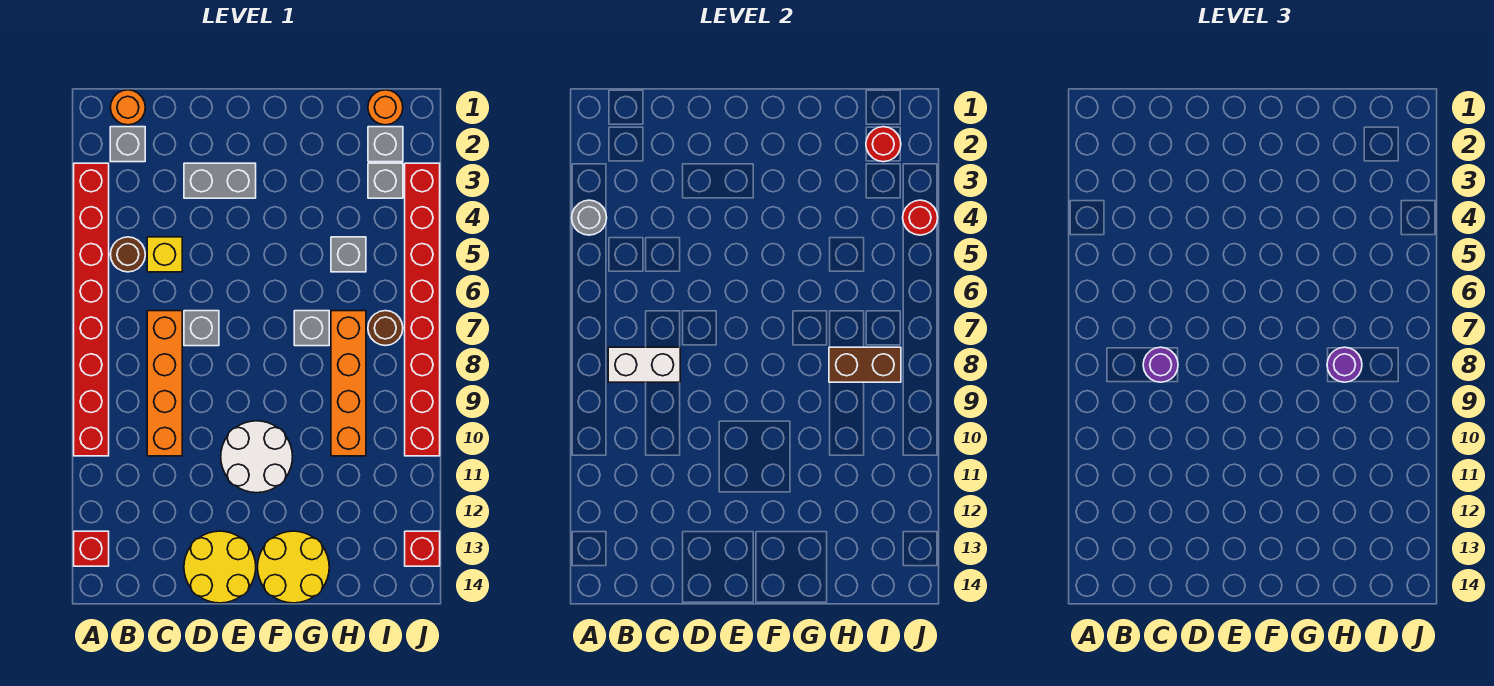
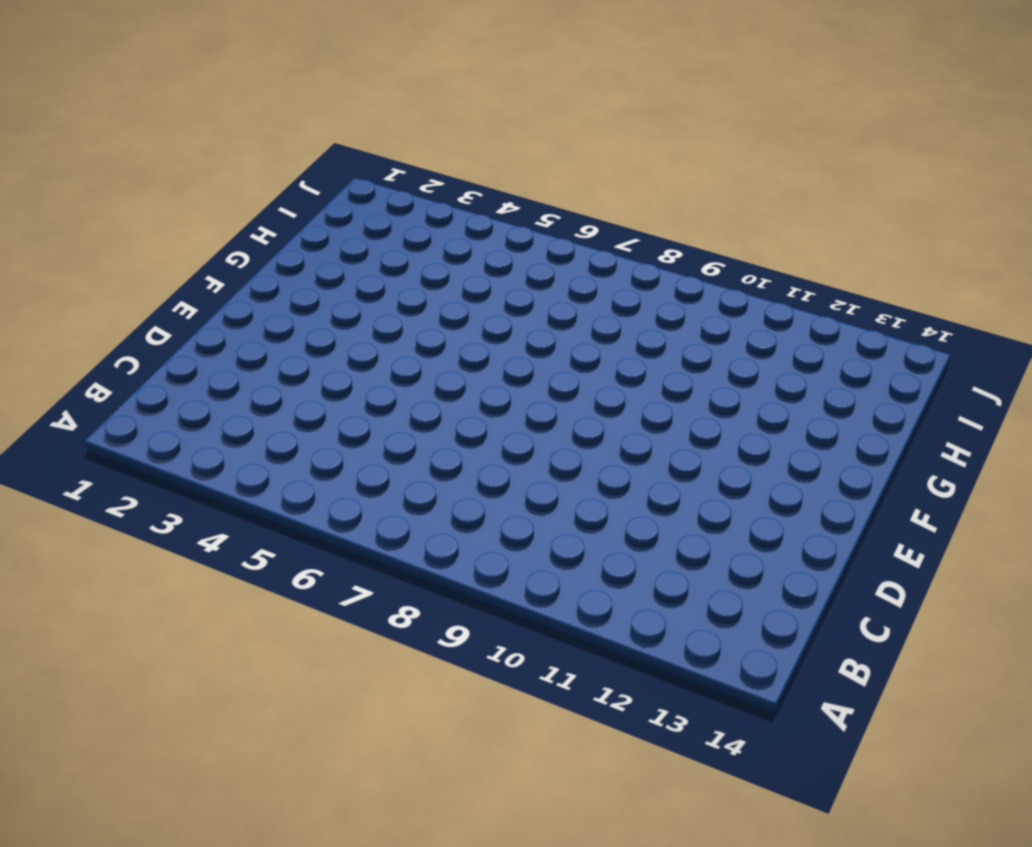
none -> red 1x8 brick [74,163,109,456]
none -> red 1x1 brick [74,531,109,566]
none -> orange 1x1 round brick [110,90,145,125]

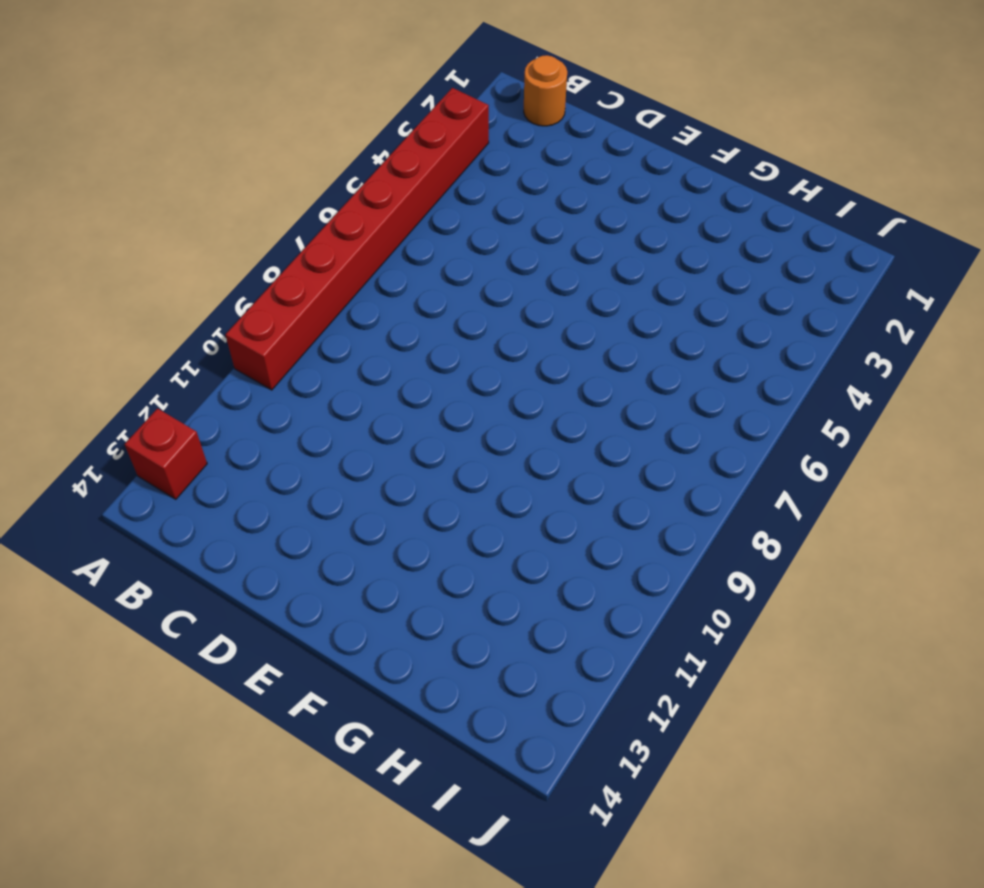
none -> grey 1x1 brick [110,127,145,162]
none -> brown 1x1 round brick [110,237,145,272]
none -> yellow 1x1 brick [147,237,182,272]

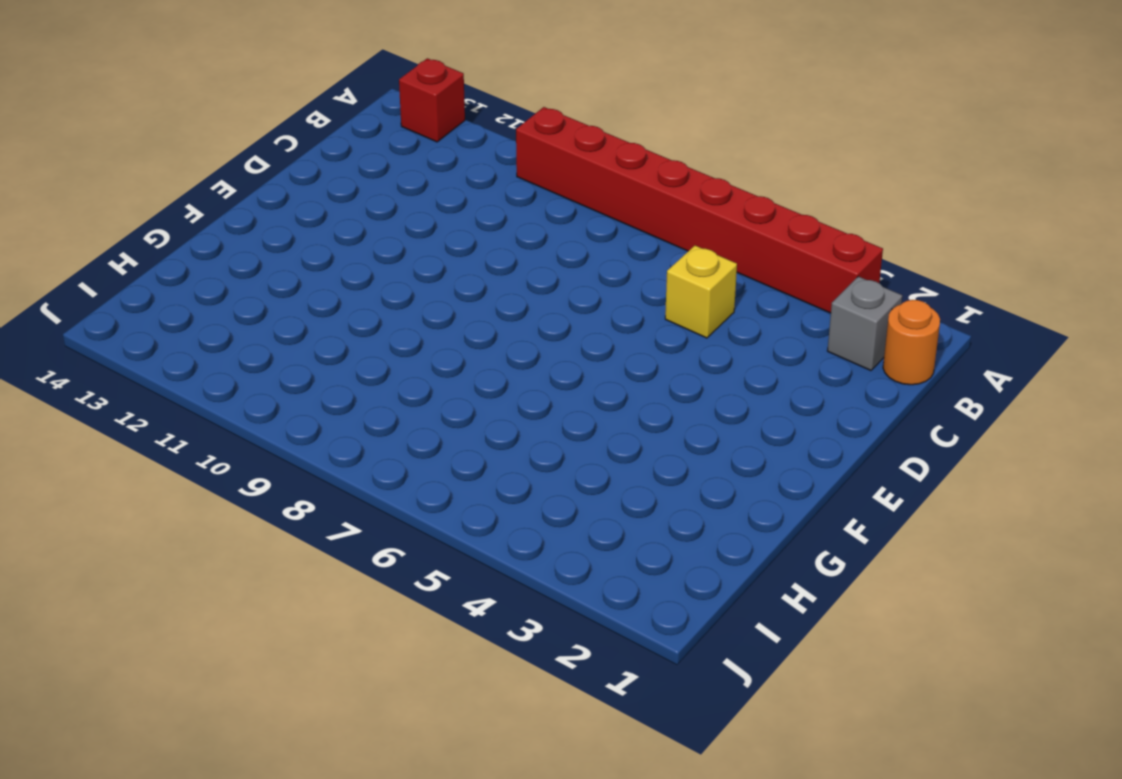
none -> brown 1x1 round brick [110,237,145,272]
none -> orange 1x4 brick [147,311,182,456]
none -> grey 1x2 brick [184,163,256,198]

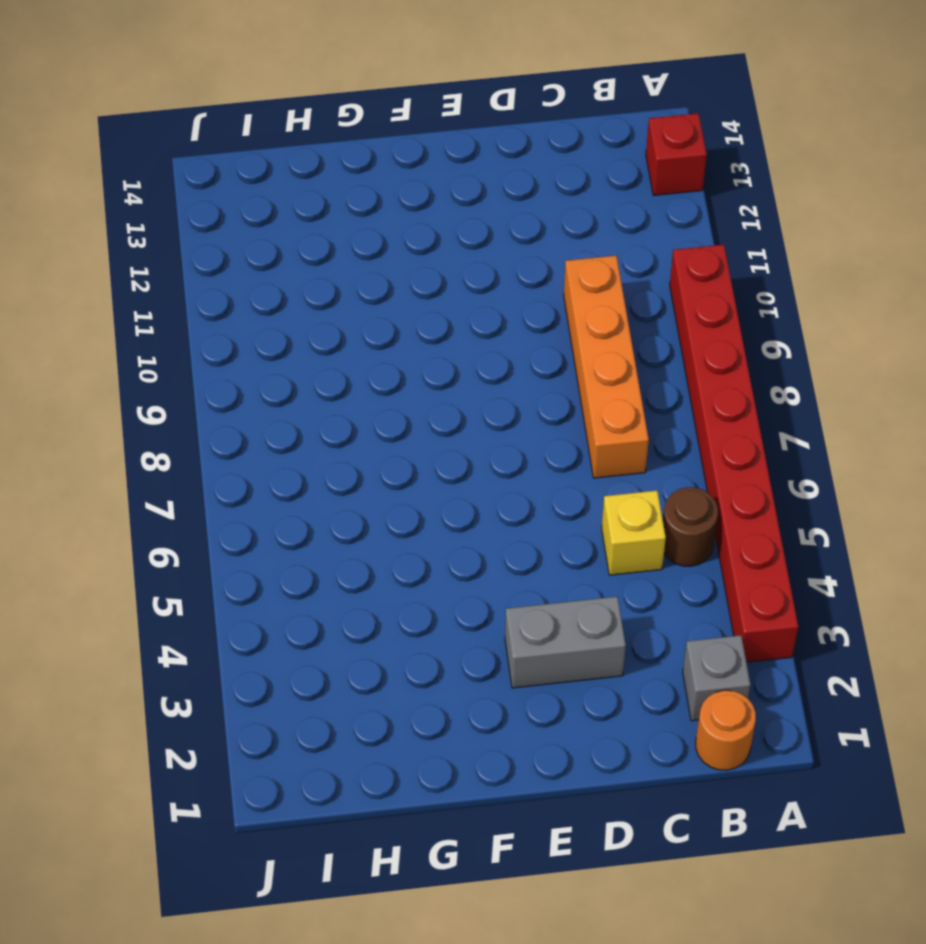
none -> grey 1x1 brick [184,311,219,346]
none -> yellow 2x2 round brick [184,531,256,603]
none -> white 2x2 round brick [221,421,293,493]

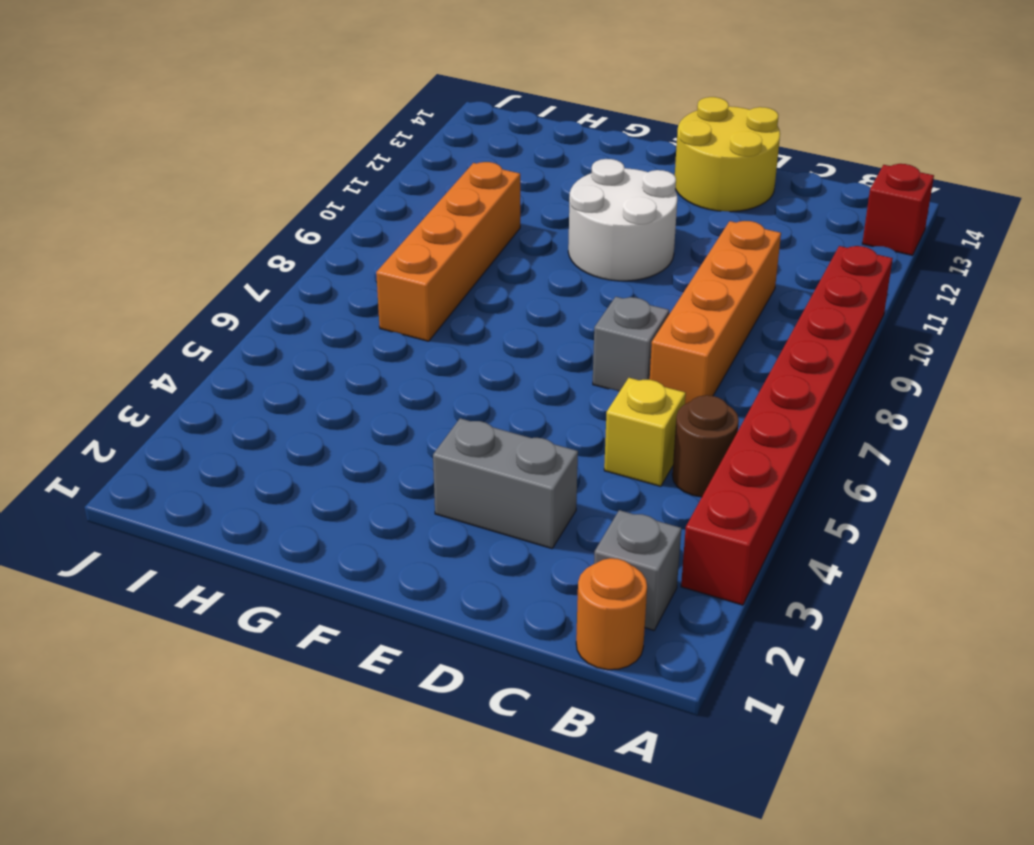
none -> yellow 2x2 round brick [258,531,329,603]
none -> grey 1x1 brick [294,311,329,346]
none -> grey 1x1 brick [331,237,366,272]

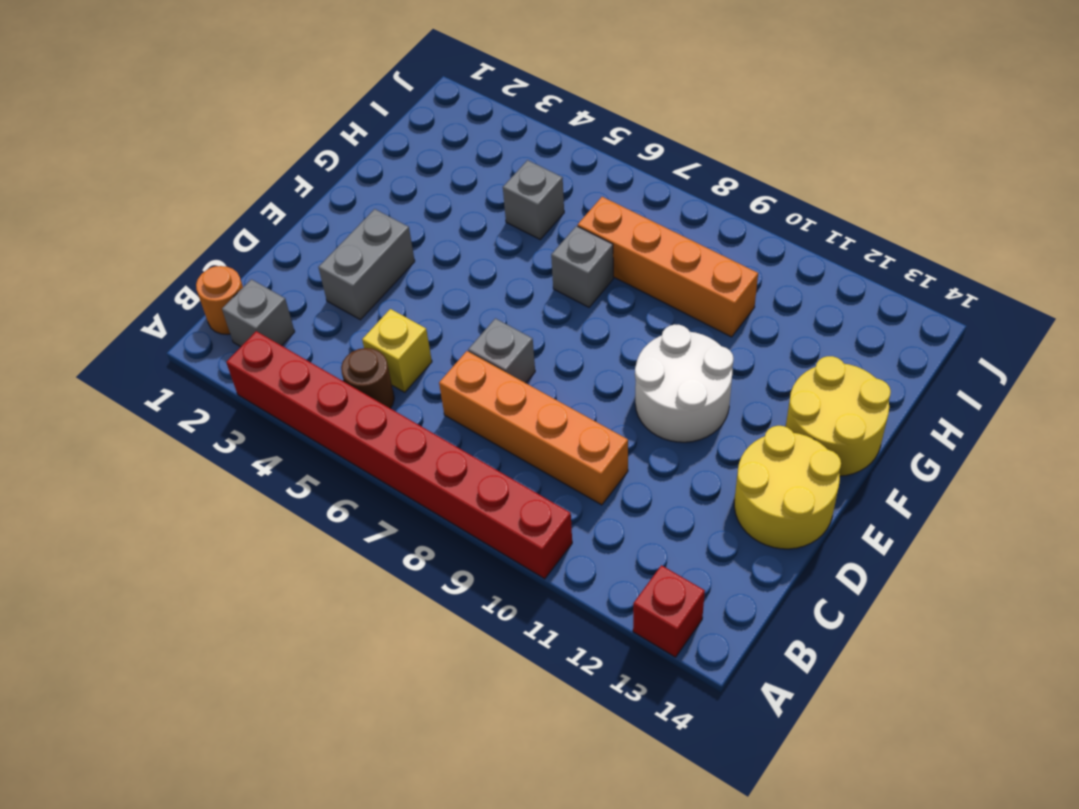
none -> orange 1x1 round brick [368,90,403,125]
none -> grey 1x1 brick [368,127,403,162]
none -> grey 1x1 brick [368,163,403,198]

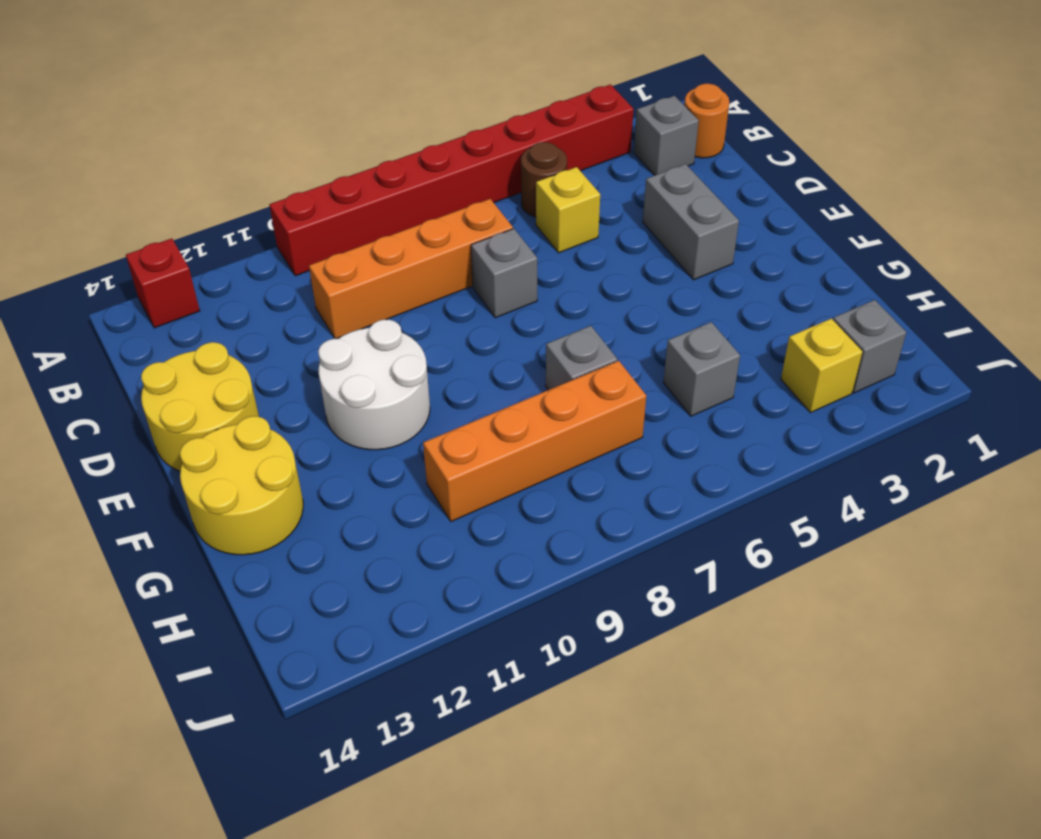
yellow 1x1 brick [781,318,862,413] -> grey 1x1 brick [368,163,403,198]
none -> orange 1x1 round brick [368,90,403,125]
none -> brown 1x1 round brick [368,311,403,346]
none -> red 1x8 brick [405,163,440,456]

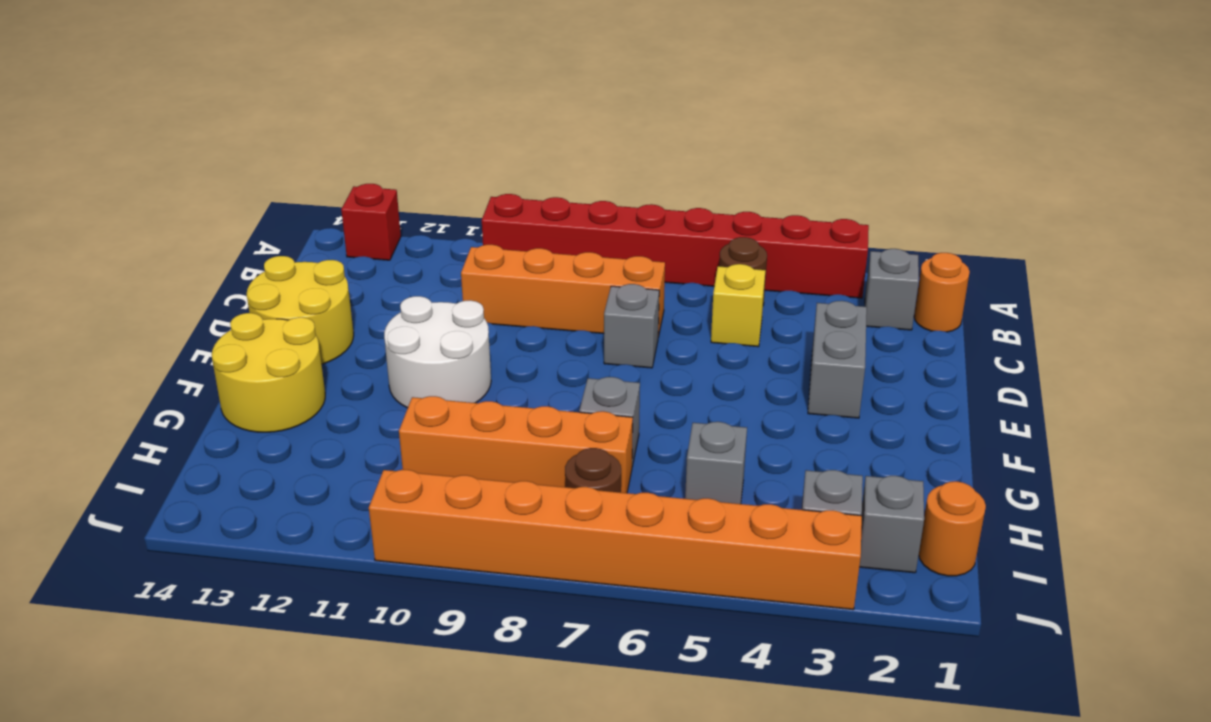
orange 1x8 brick [369,470,862,610] -> red 1x8 brick [405,163,440,456]
none -> red 1x1 brick [405,531,440,566]
none -> grey 1x1 round brick [572,200,607,235]
none -> white 1x2 brick [608,347,680,382]

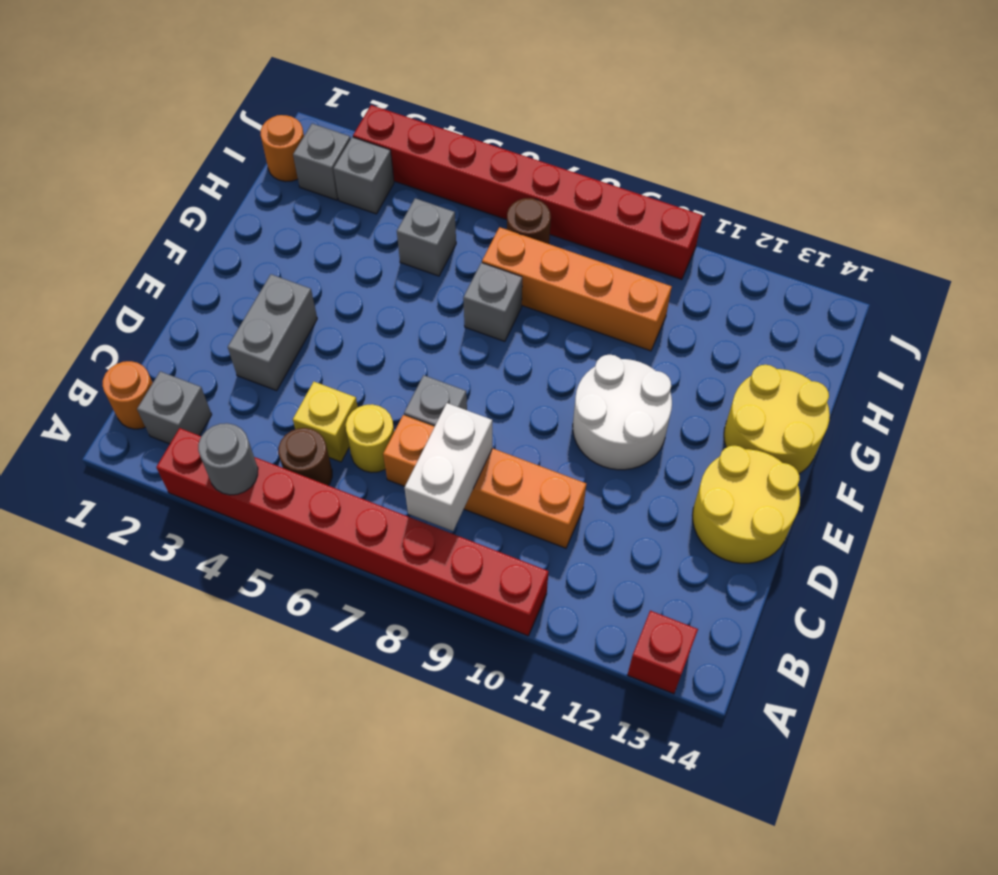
yellow 1x1 round brick [346,404,394,473] -> none
none -> red 1x1 brick [405,531,440,566]
none -> brown 1x2 brick [829,347,901,382]
none -> red 1x1 round brick [866,127,901,162]

